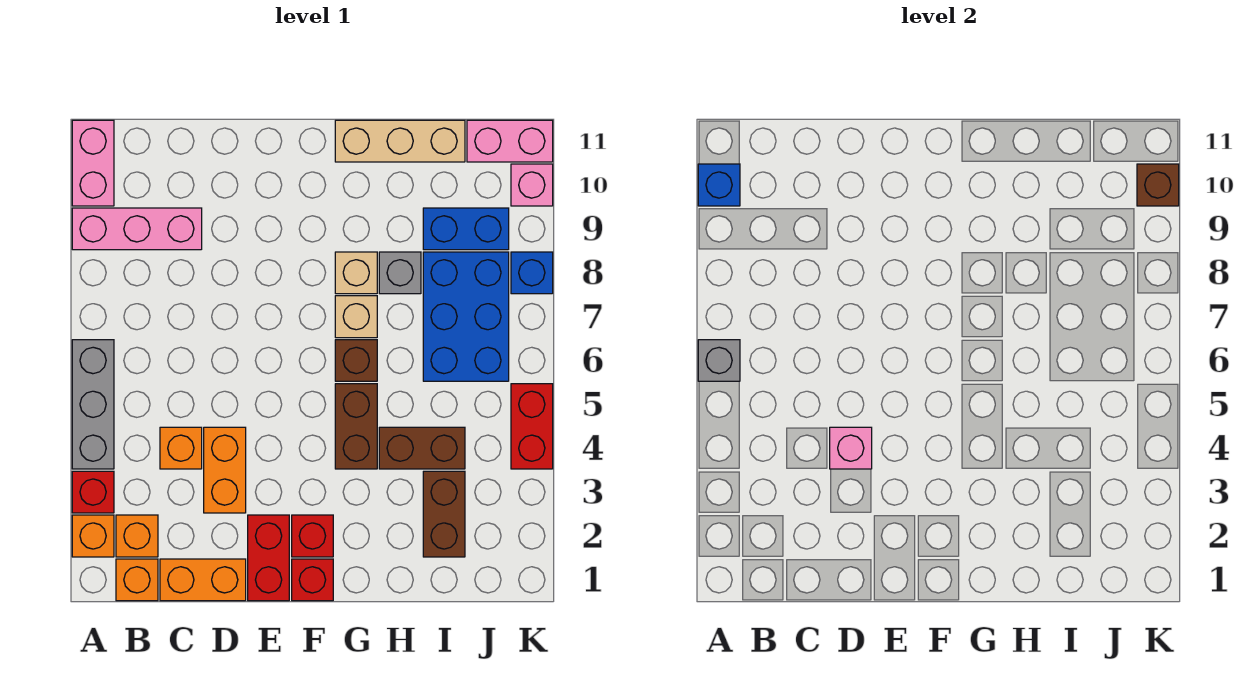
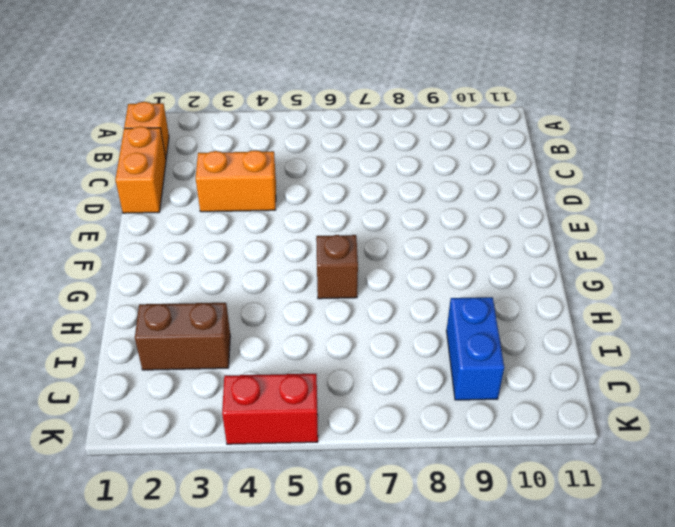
none -> orange 1x1 brick [72,515,114,557]
none -> red 1x1 brick [72,471,114,513]
none -> grey 1x3 brick [72,340,114,469]
none -> pink 1x3 brick [72,208,202,250]

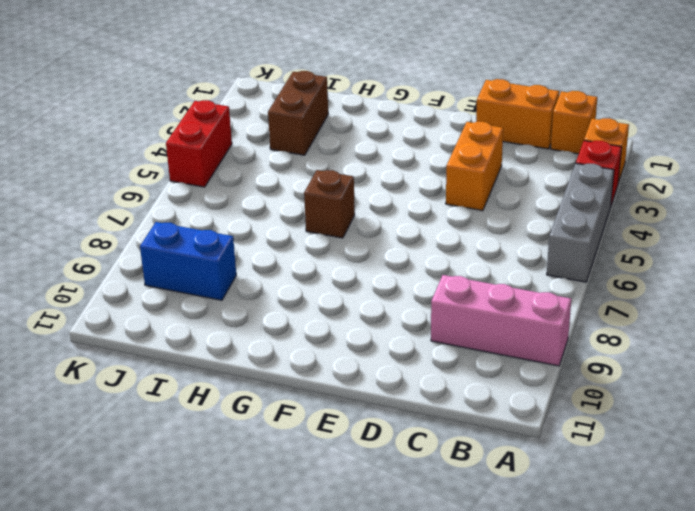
none -> pink 1x2 brick [72,120,114,206]
none -> orange 1x1 brick [116,515,158,557]
none -> orange 1x1 brick [160,427,202,469]
none -> red 1x2 brick [248,515,289,601]

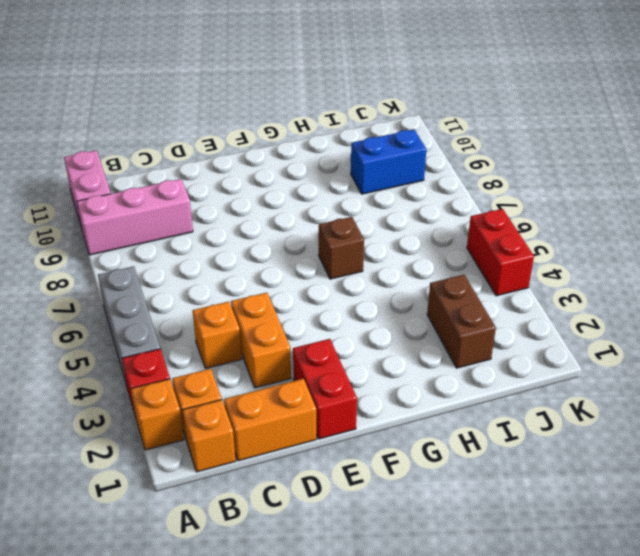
none -> red 1x1 brick [292,559,333,601]
none -> red 1x1 brick [292,515,333,557]
none -> brown 1x2 brick [335,384,377,469]
none -> tan 1x1 brick [335,296,377,338]

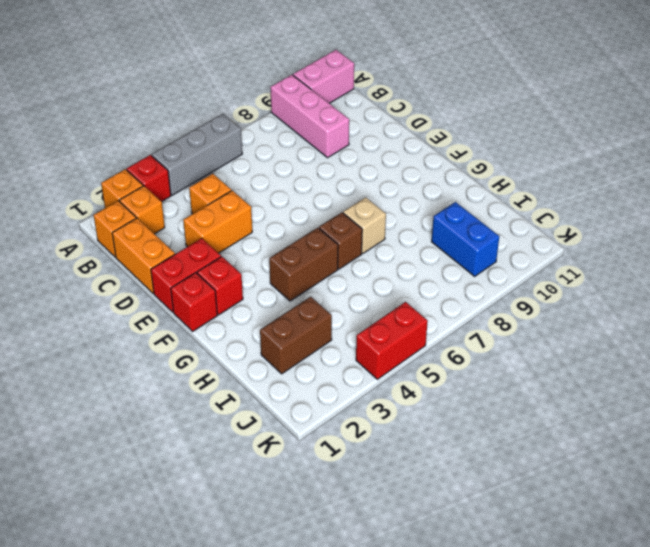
none -> tan 1x1 brick [335,252,377,294]
none -> tan 1x3 brick [335,120,465,162]
none -> brown 1x2 brick [379,427,465,469]
none -> grey 1x1 brick [379,252,421,294]

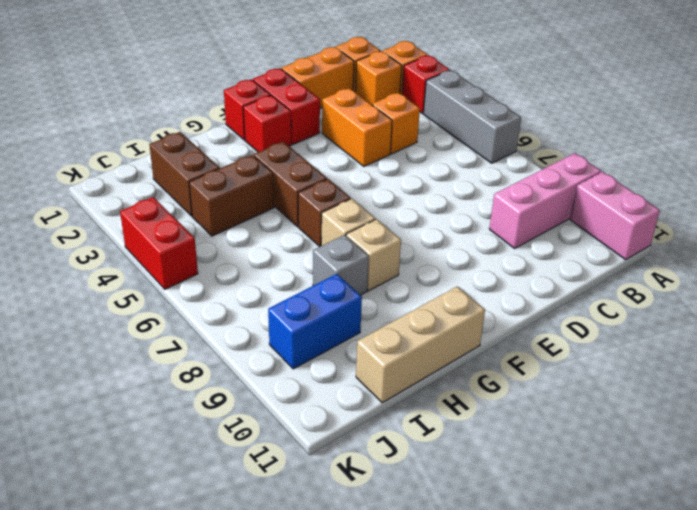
none -> blue 2x3 brick [423,252,509,381]
none -> pink 1x2 brick [467,120,553,162]
none -> blue 1x1 brick [511,252,553,294]
none -> pink 1x1 brick [511,164,553,206]

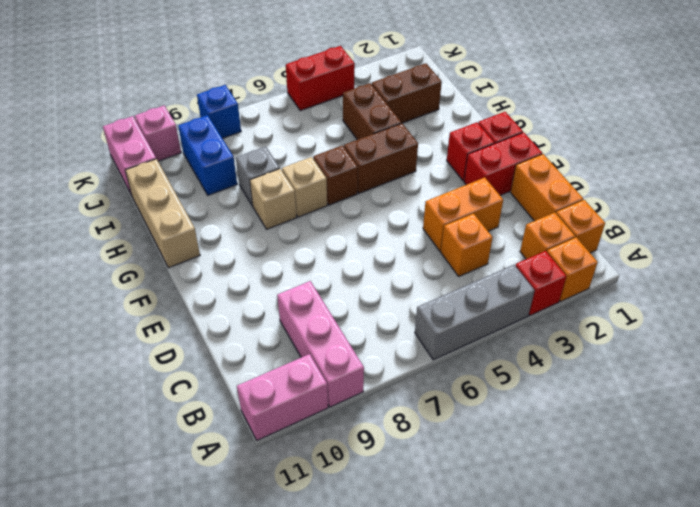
none -> blue 2x3 brick [423,252,509,381]
none -> grey 1x1 brick [698,340,740,381]
none -> blue 1x1 brick [698,164,740,206]
none -> pink 1x1 brick [830,427,872,469]

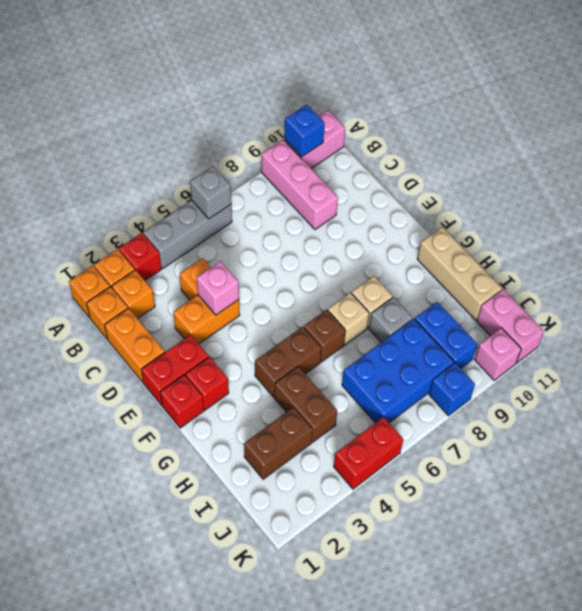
orange 1x1 brick [69,266,110,318] -> none
none -> brown 1x1 brick [1137,164,1179,206]

